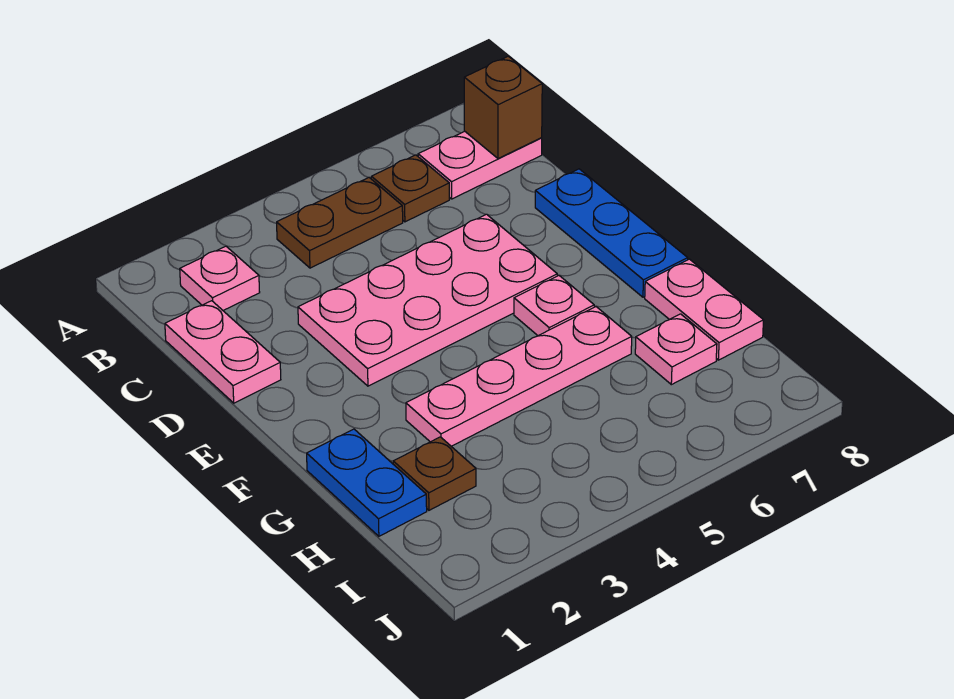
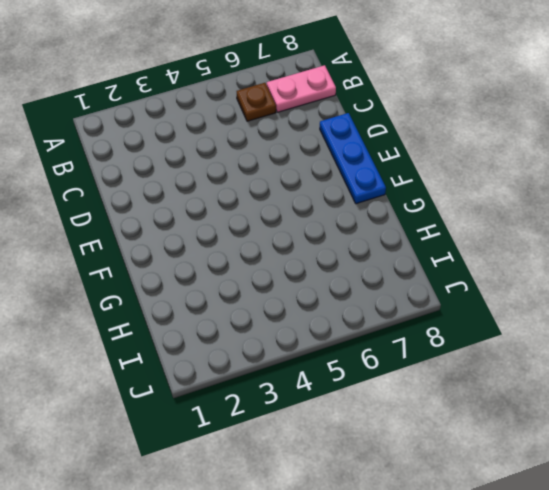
none -> pink 1x1 plate [180,246,260,310]
none -> brown 1x2 plate [277,178,403,268]
none -> pink 1x2 plate [165,301,281,403]

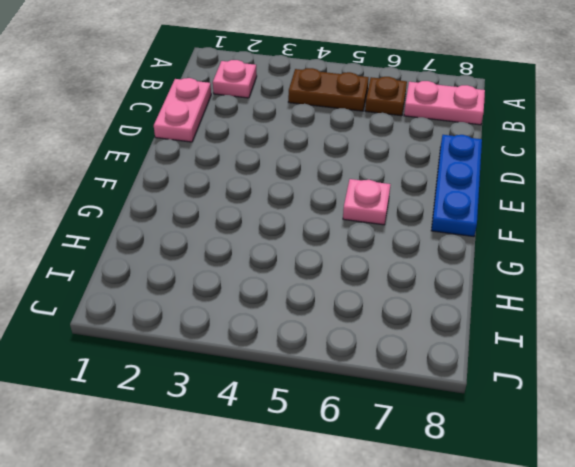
none -> pink 2x4 plate [298,214,557,386]
none -> blue 1x2 plate [307,429,427,536]
none -> pink 1x4 plate [406,307,632,446]

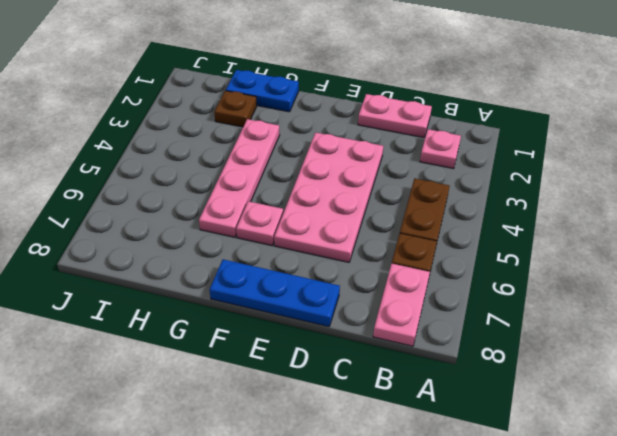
none -> pink 1x2 plate [645,259,764,360]
none -> pink 1x1 plate [635,314,717,385]
none -> brown 1x1 brick [464,56,542,158]

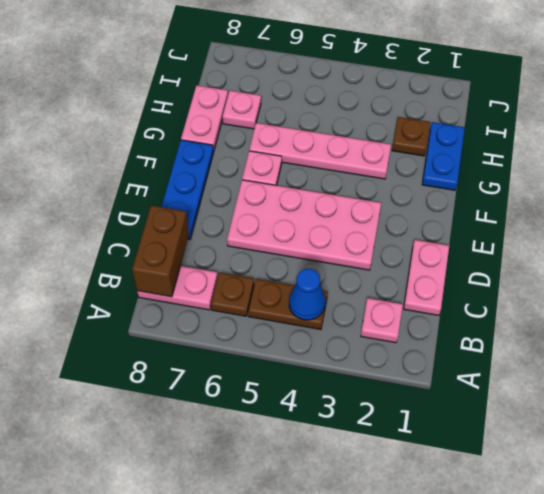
blue 1x1 cone [289,269,325,320] -> none
brown 1x2 brick [132,205,189,297] -> brown 1x1 brick [464,56,542,158]

